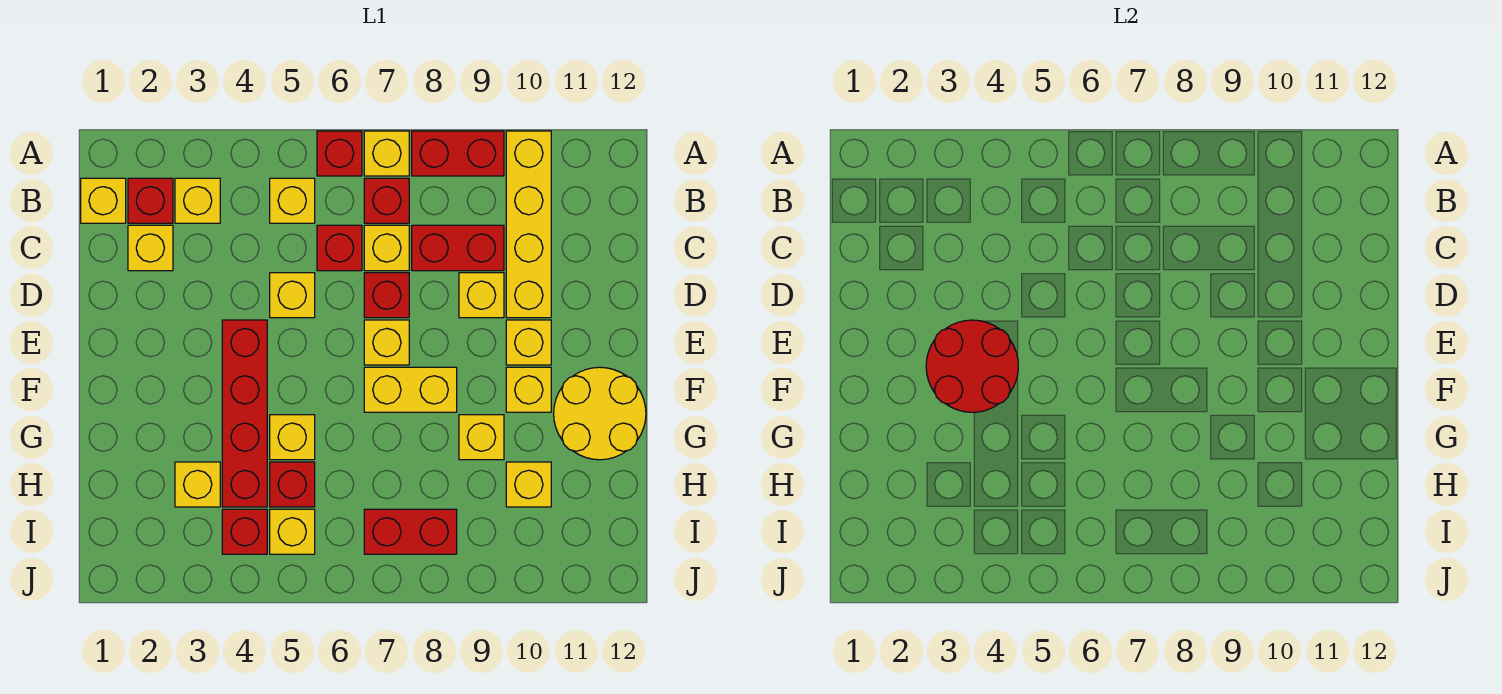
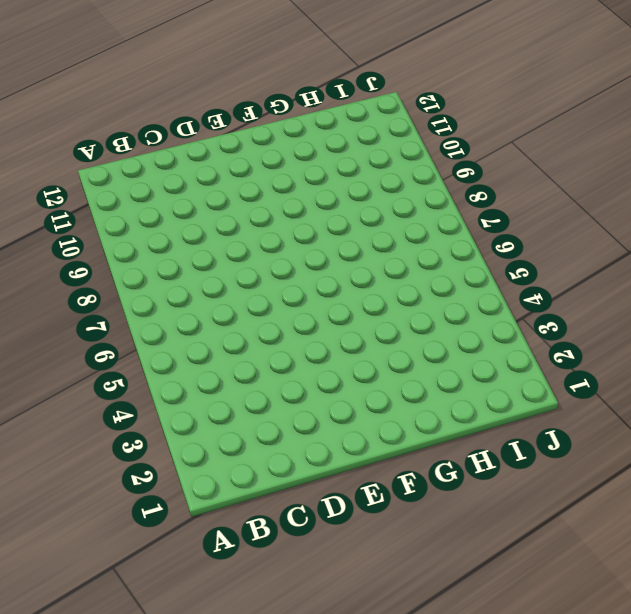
none -> red 1x1 brick [317,131,362,176]
none -> yellow 1x1 brick [364,131,409,176]
none -> red 1x2 brick [412,131,504,176]
none -> yellow 1x4 brick [506,131,551,318]

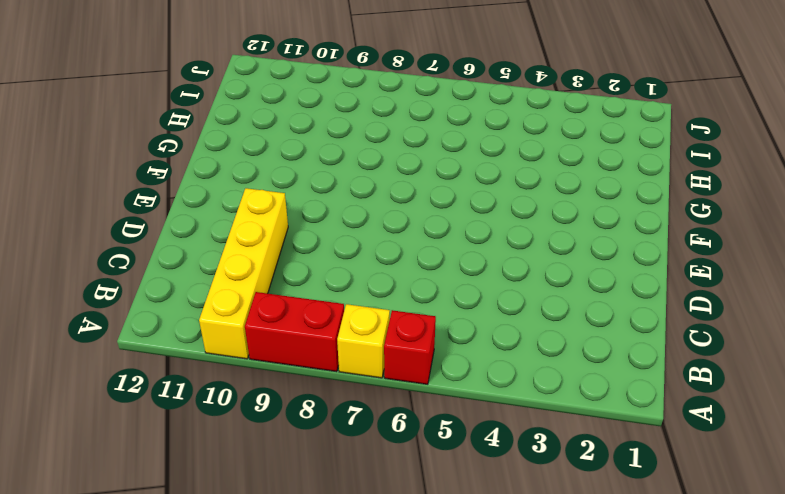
none -> yellow 1x1 brick [81,178,126,223]
none -> red 1x1 brick [128,178,173,223]
none -> yellow 1x1 brick [175,178,220,223]
none -> yellow 1x1 brick [270,178,315,223]

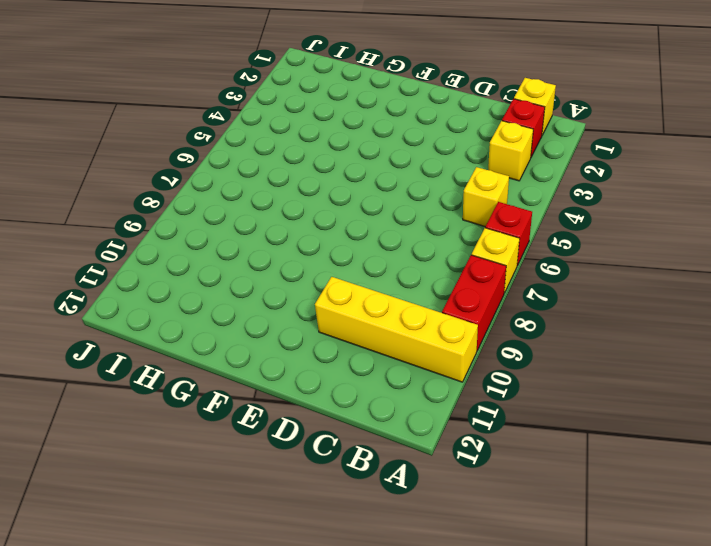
none -> red 1x1 brick [364,178,409,223]
none -> yellow 1x1 brick [128,225,173,271]
none -> red 1x1 brick [317,225,362,271]
none -> yellow 1x1 brick [364,225,409,271]

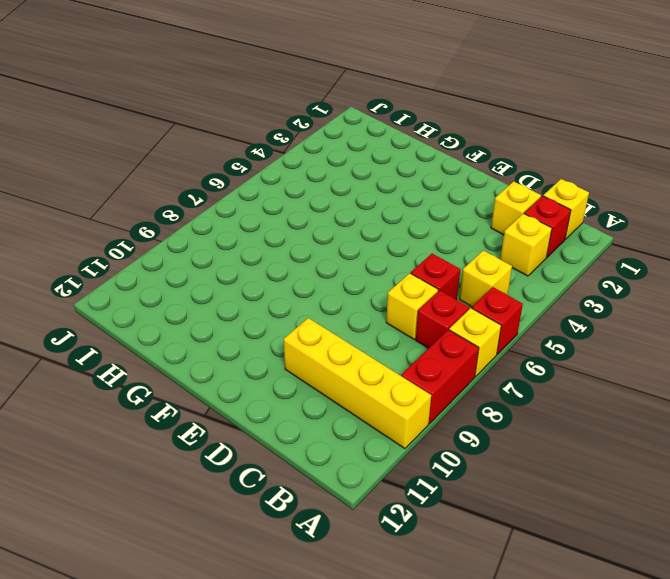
none -> red 1x2 brick [412,225,504,271]
none -> yellow 1x1 brick [270,273,315,318]
none -> red 1x1 brick [364,273,409,318]
none -> yellow 1x1 brick [459,273,504,318]

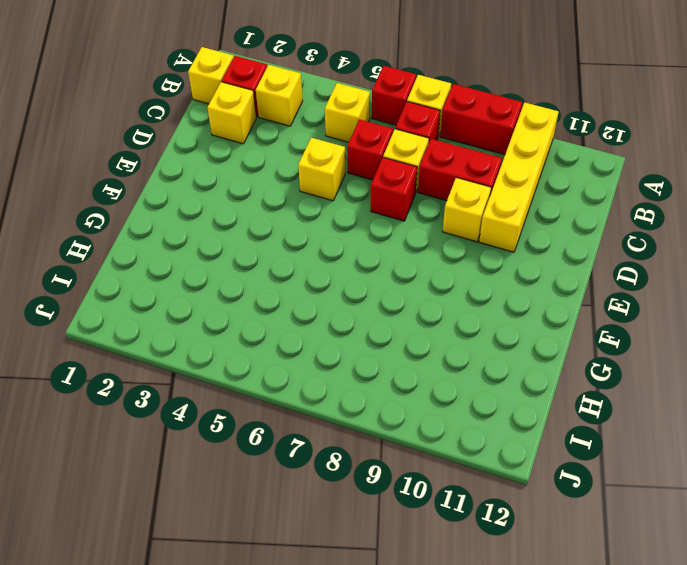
none -> red 1x4 brick [222,320,267,507]
none -> yellow 1x1 brick [364,320,409,365]
none -> yellow 1x1 brick [506,320,551,365]
none -> yellow 1x2 brick [364,367,457,412]

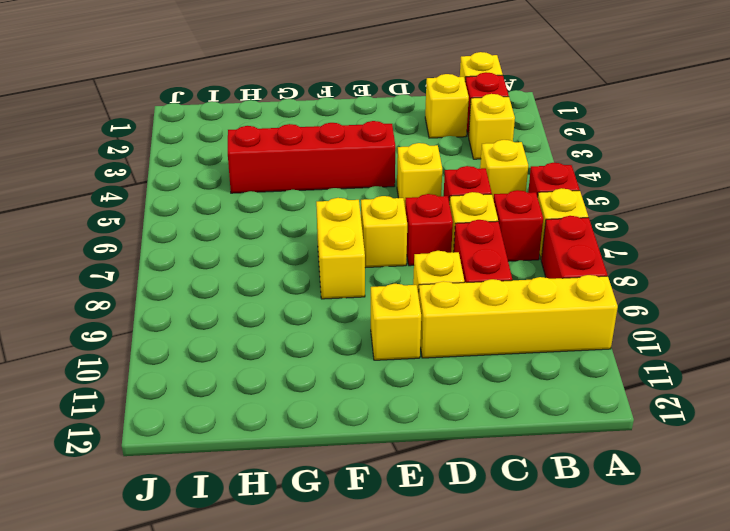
none -> yellow 1x1 brick [506,367,551,412]
none -> yellow 2x2 round brick [554,367,646,460]
none -> yellow 1x1 brick [270,415,315,460]
none -> yellow 1x1 brick [459,415,504,460]

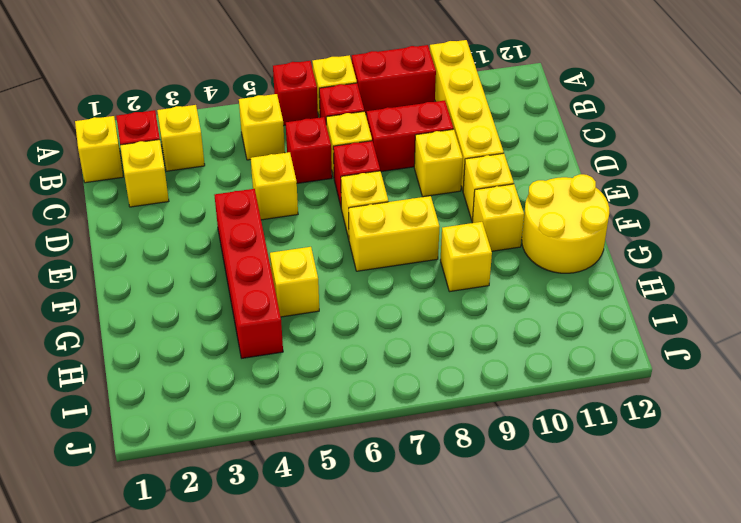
none -> yellow 1x1 brick [175,462,220,507]
none -> red 1x1 brick [270,462,315,507]
none -> yellow 1x1 brick [506,462,551,507]
none -> red 1x1 brick [222,509,267,554]

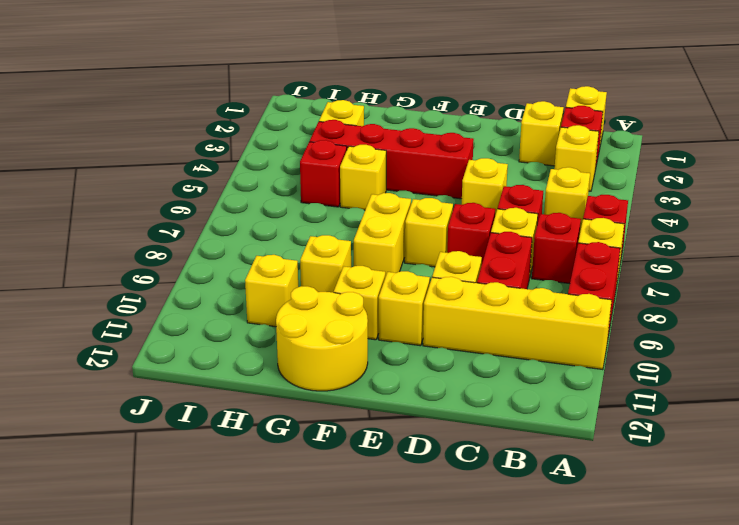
none -> red 1x1 brick [222,509,267,554]
none -> yellow 1x1 brick [270,509,315,554]
none -> red 1x2 brick [364,509,457,554]
none -> red 2x2 round brick [926,320,1018,412]

